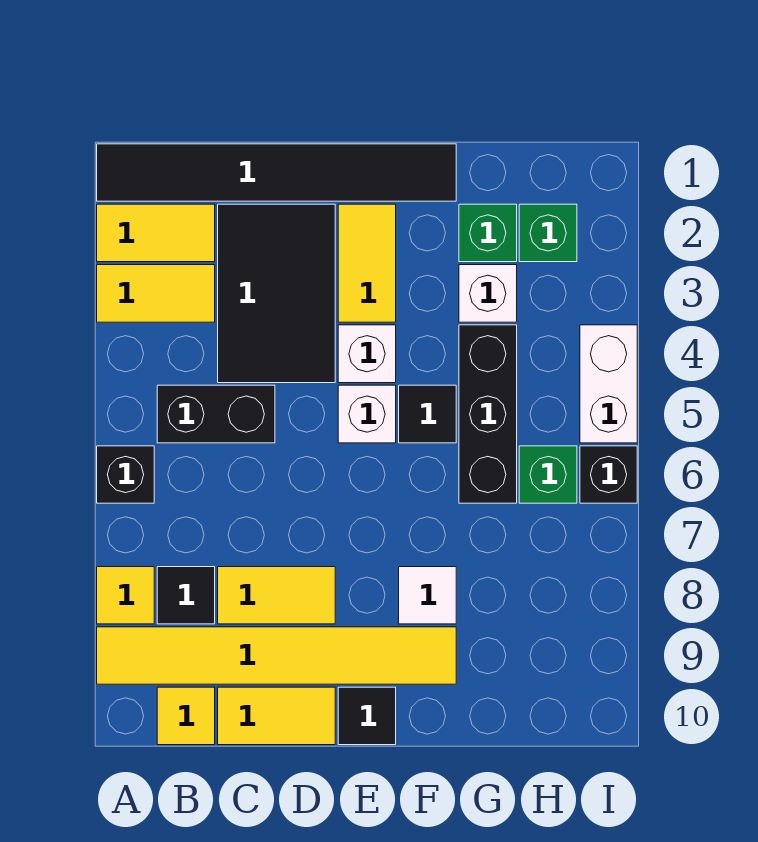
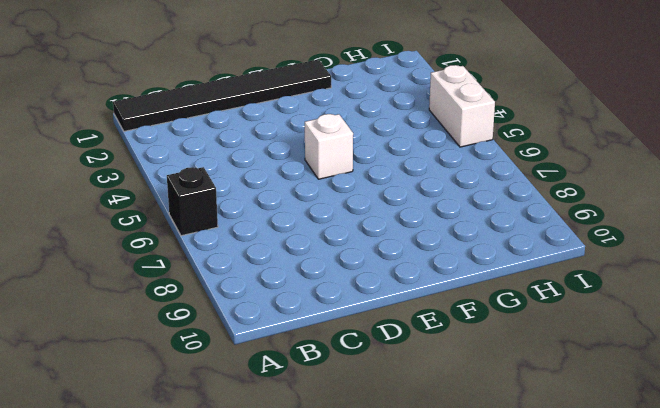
none -> yellow 1x2 tile [97,204,215,262]
none -> yellow 1x2 tile [97,265,215,322]
none -> yellow 1x1 tile [97,567,154,624]

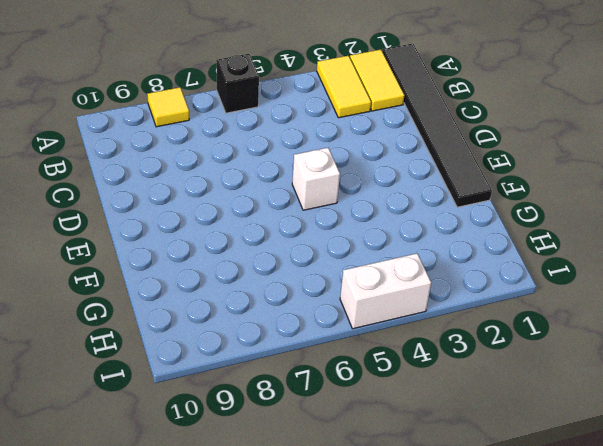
none -> yellow 1x6 tile [97,627,456,684]
none -> black 1x2 brick [157,385,275,443]
none -> black 1x1 tile [157,567,215,624]

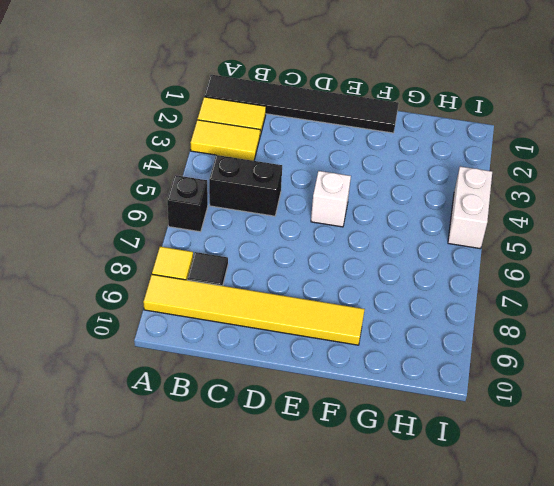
none -> yellow 1x1 tile [157,687,215,745]
none -> black 2x3 tile [218,204,335,383]
none -> yellow 1x2 tile [218,567,335,624]

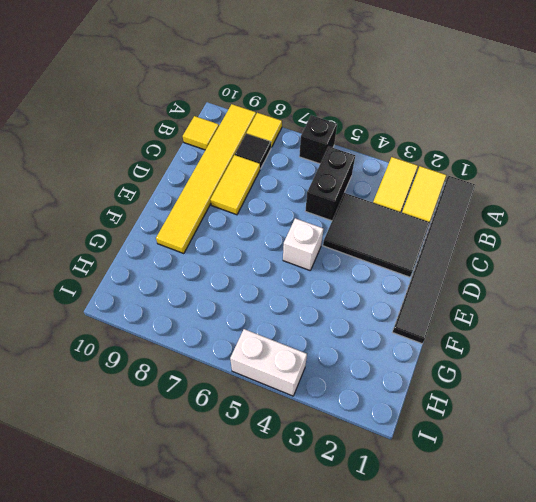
none -> yellow 1x2 tile [218,687,335,745]
none -> yellow 1x2 tile [338,204,396,322]
none -> white 1x1 brick [338,325,396,383]

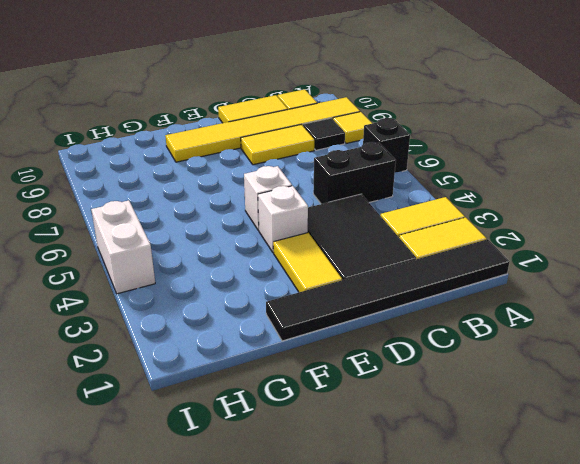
none -> black 1x1 tile [338,687,396,745]
none -> black 1x1 tile [399,385,456,443]
none -> white 1x1 tile [399,567,456,624]

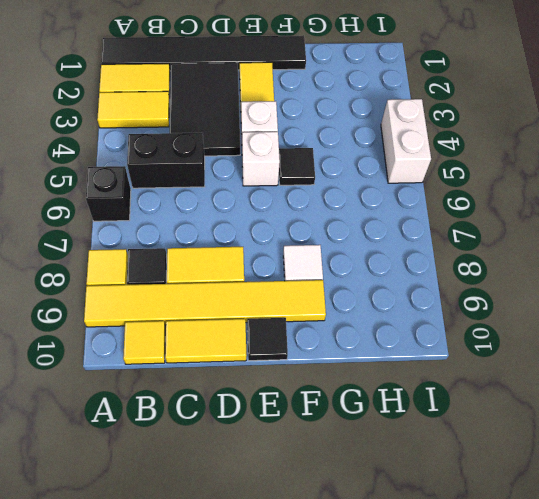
none -> green 1x1 brick [459,204,517,262]
none -> white 1x1 brick [459,265,517,322]
none -> black 1x3 brick [459,325,517,503]

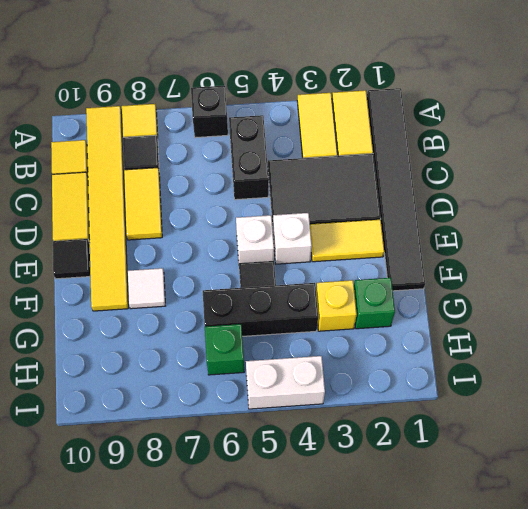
yellow 1x1 brick [316,280,357,331] -> white 1x1 brick [459,265,517,322]
none -> green 1x1 brick [519,204,577,262]
none -> black 1x1 brick [580,446,637,503]

